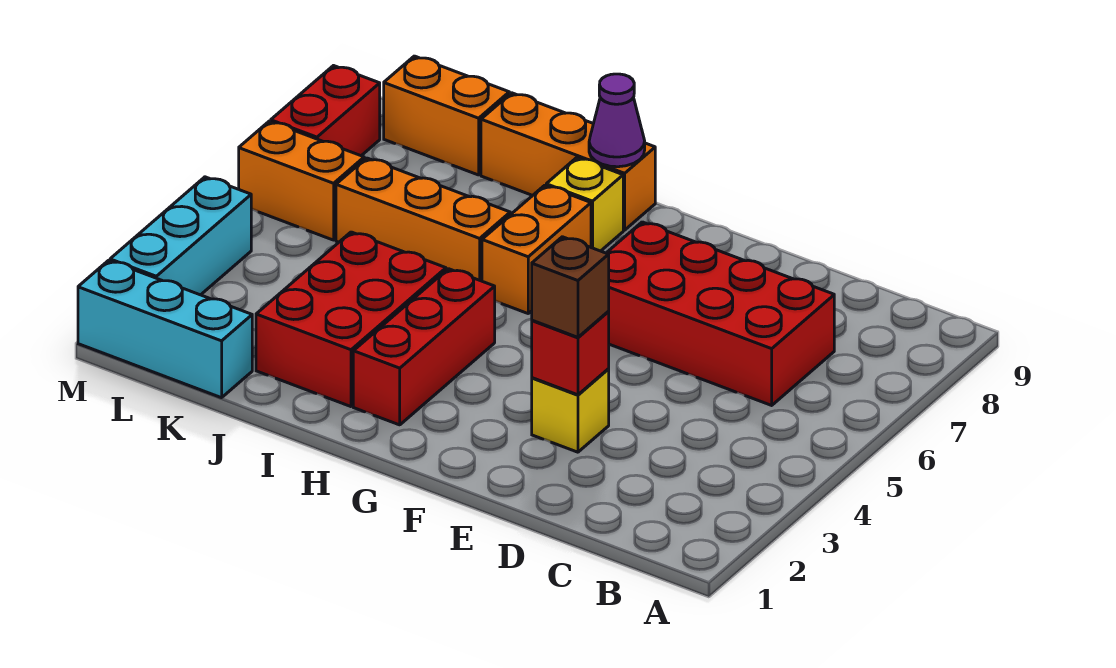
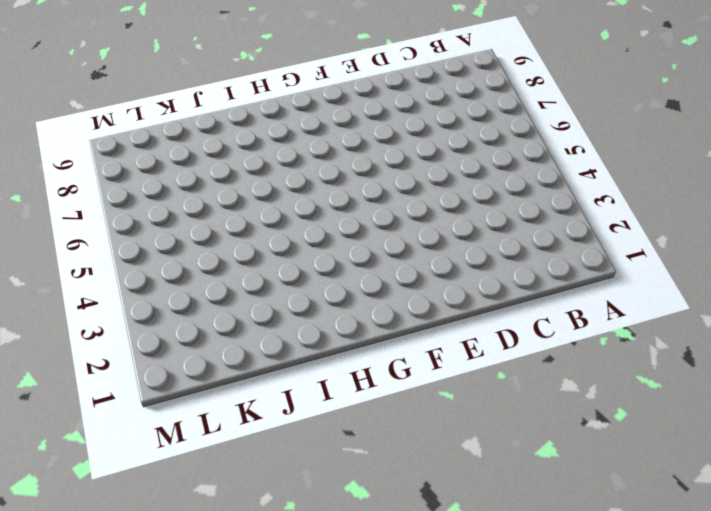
none -> red 2x4 brick [607,222,834,405]
none -> yellow 1x1 brick [532,369,609,452]
none -> red 1x3 brick [353,269,495,425]

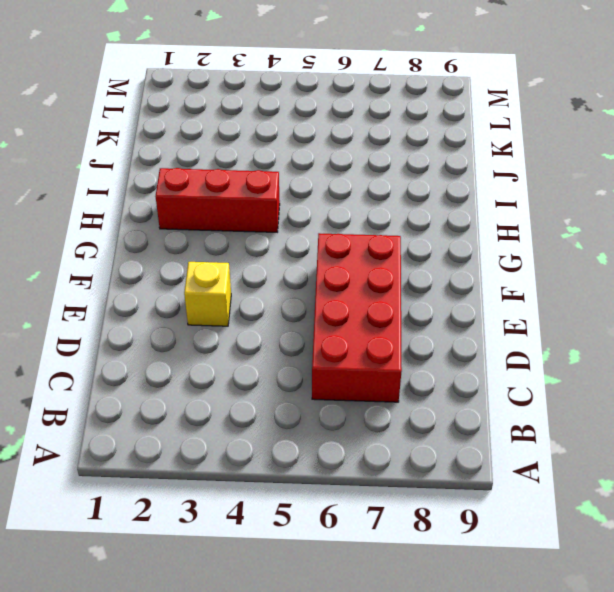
none -> orange 1x2 brick [482,185,591,313]
none -> yellow 1x1 brick [546,158,623,251]
none -> orange 1x3 brick [481,93,655,230]

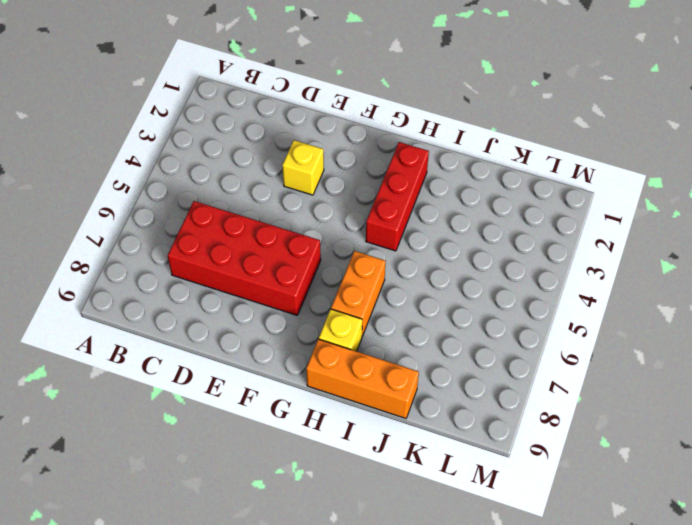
none -> red 2x3 brick [256,232,446,407]
none -> orange 1x3 brick [336,158,510,281]
none -> cyan 1x3 brick [78,260,252,398]

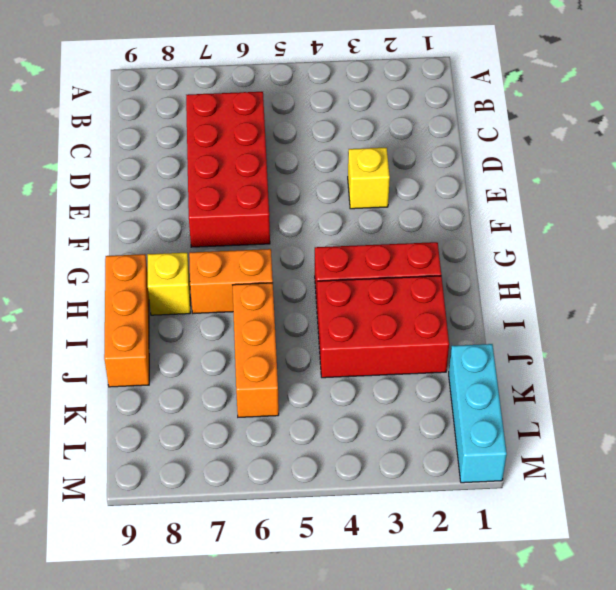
none -> orange 1x2 brick [384,56,509,175]
none -> orange 1x2 brick [239,121,364,240]
none -> cyan 1x3 brick [110,177,251,295]

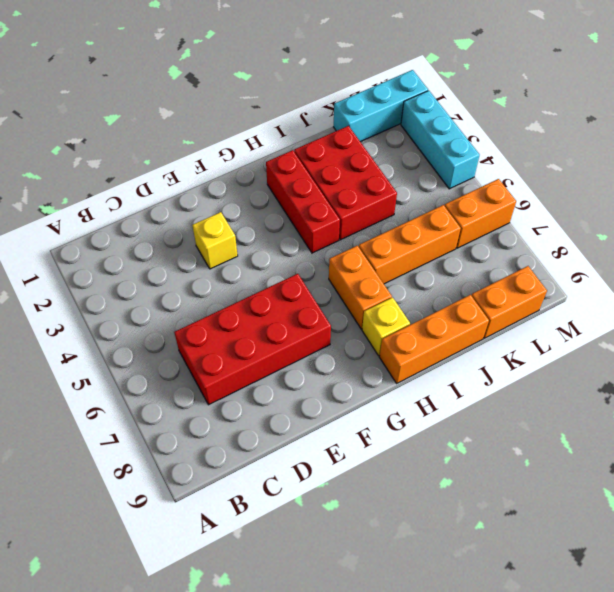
none -> red 1x2 brick [271,66,380,156]
none -> red 1x1 brick [532,312,609,395]
none -> purple 1x1 cone [589,74,645,167]

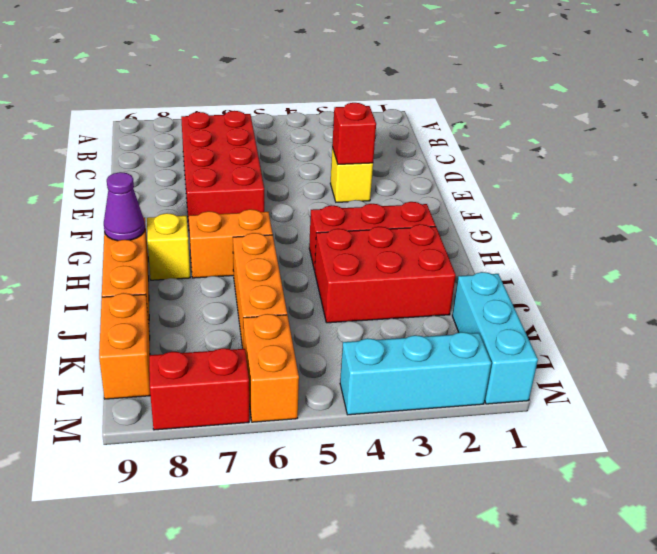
none -> brown 1x1 brick [532,237,609,337]

